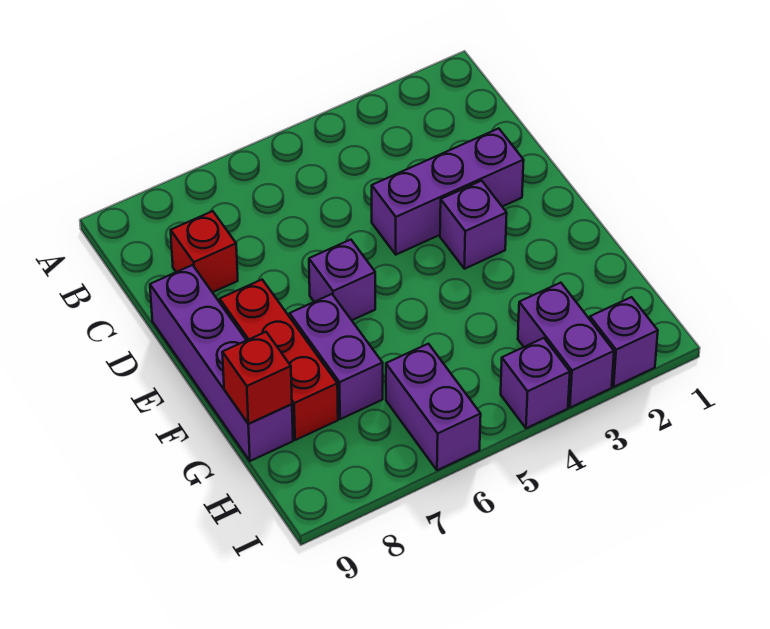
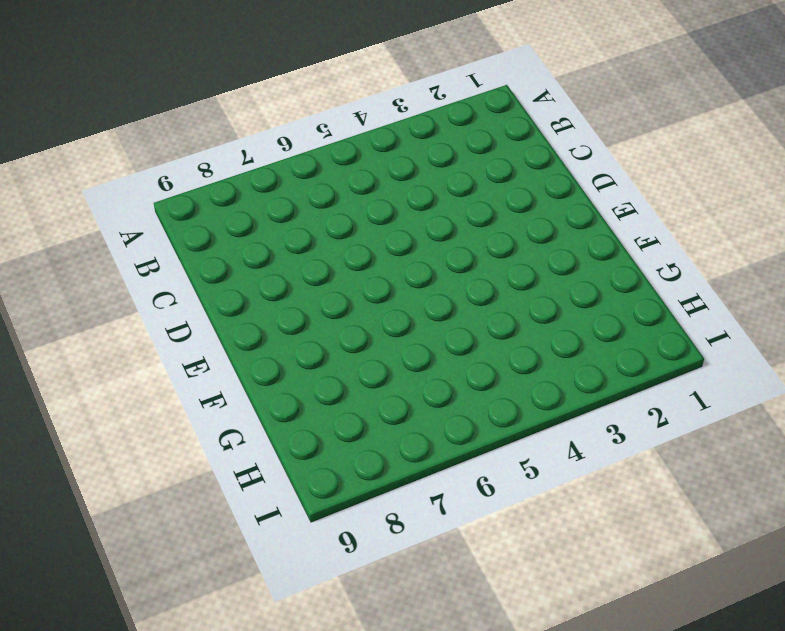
none -> red 1x1 brick [171,211,238,292]
none -> purple 1x3 brick [372,128,524,255]
none -> purple 1x4 brick [150,265,293,461]

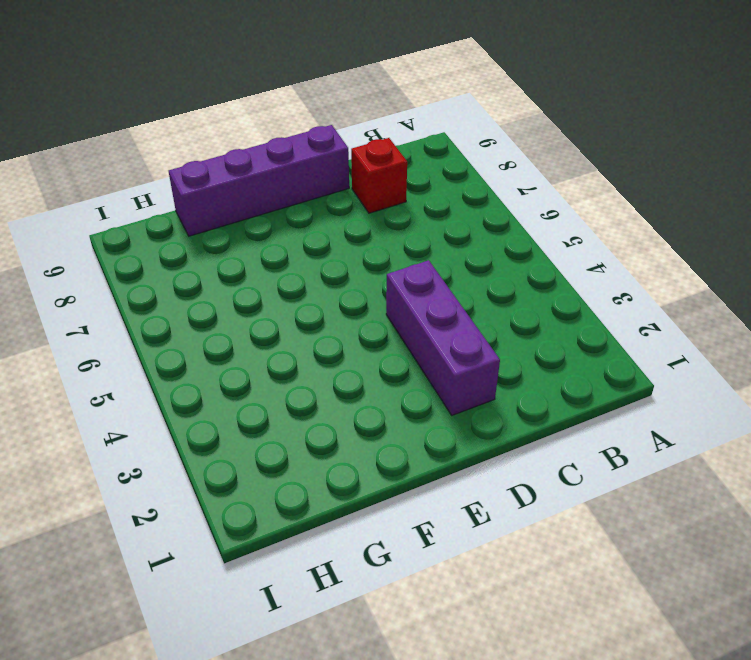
none -> purple 1x1 brick [440,181,507,269]
none -> purple 1x1 brick [309,240,375,320]
none -> red 1x3 brick [220,280,338,440]

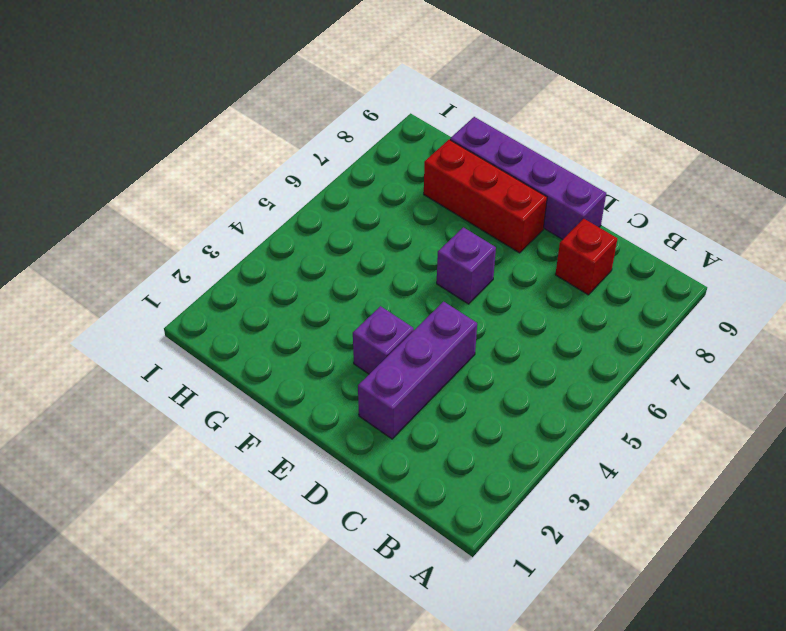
none -> purple 1x2 brick [290,294,383,419]
none -> purple 1x2 brick [518,283,614,408]
none -> purple 1x2 brick [386,344,481,470]

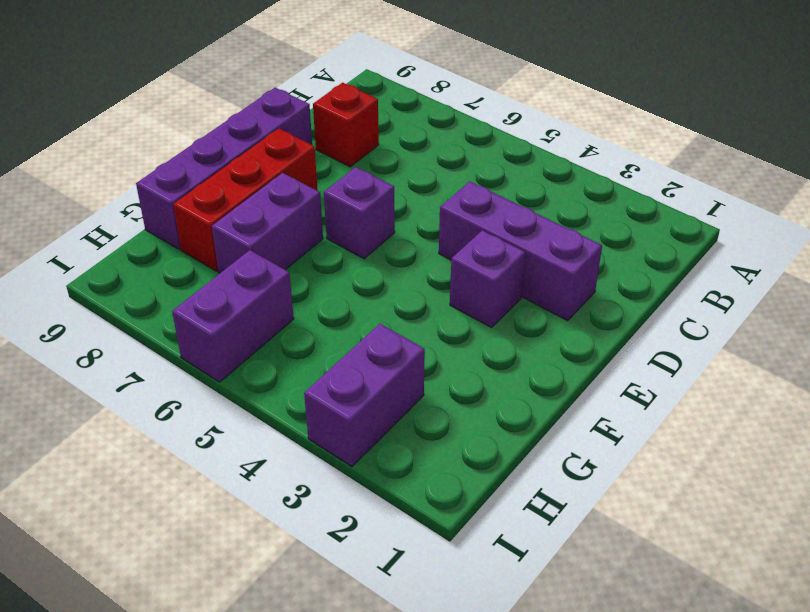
none -> purple 1x1 brick [590,297,658,387]
none -> purple 1x1 brick [501,338,570,428]
none -> red 1x1 brick [222,332,292,424]

